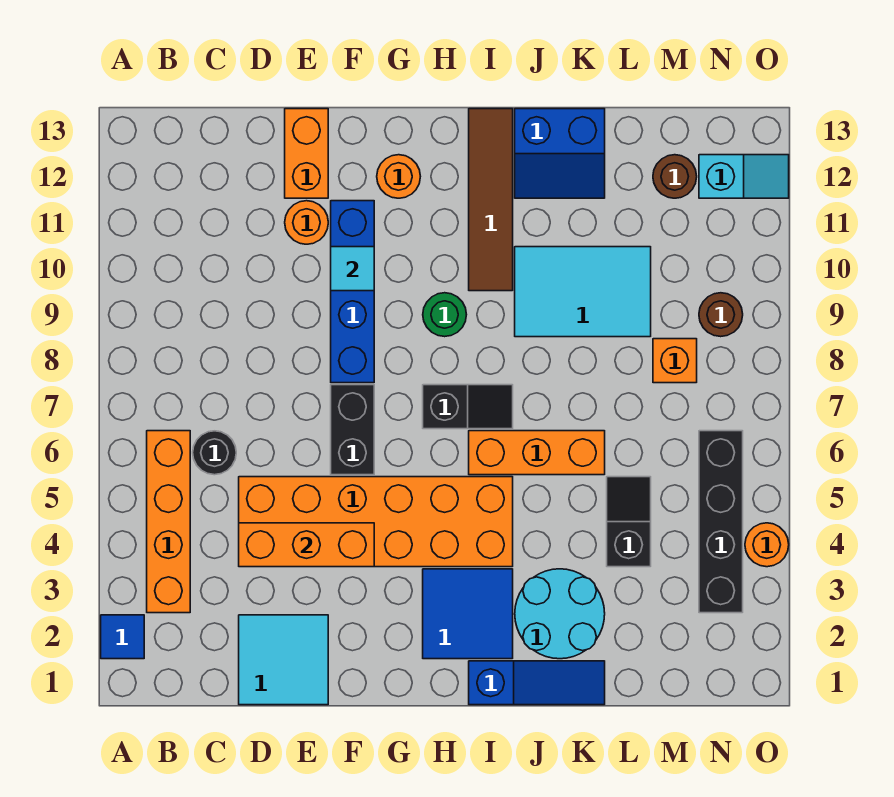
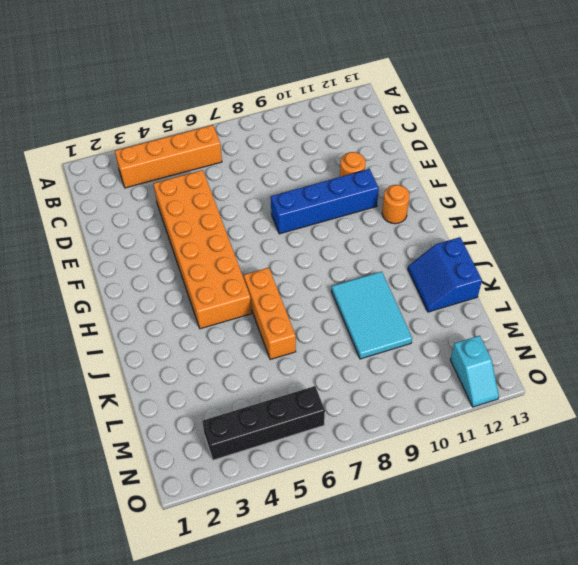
none -> blue 1x1 tile [101,615,144,659]
none -> black 1x1 round brick [193,431,236,475]
none -> cyan 2x2 tile [239,615,328,705]

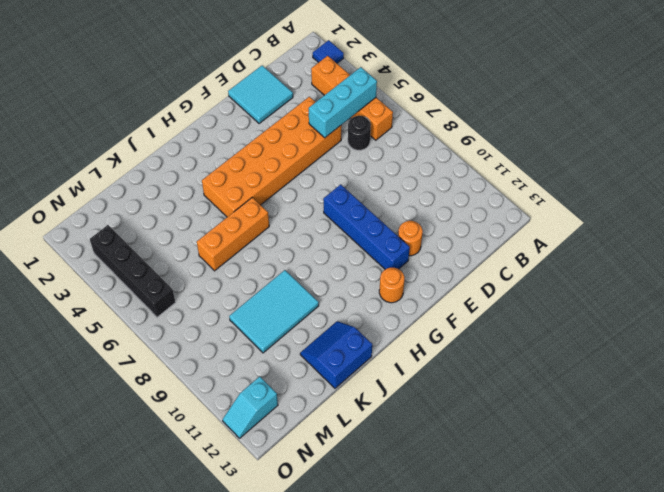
cyan 1x3 brick [309,67,377,138] -> none
none -> orange 1x2 brick [285,109,328,198]
none -> black 1x2 brick [331,385,374,475]
none -> blue 2x2 tile [423,569,513,659]

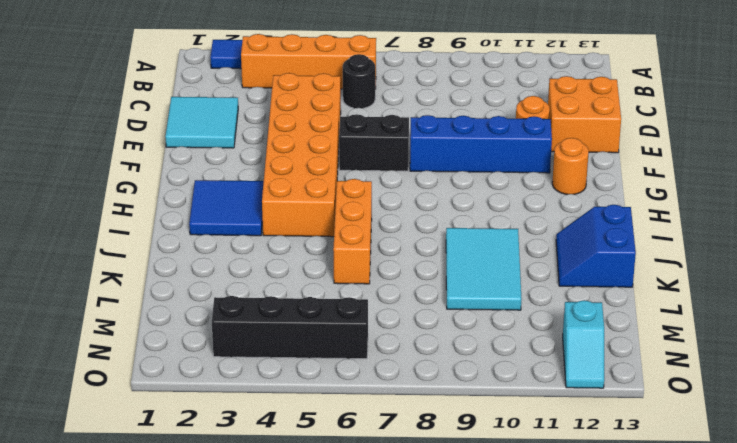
orange 2x2 brick [548,76,621,153] -> orange 1x2 brick [285,109,328,198]
none -> black 1x2 slope [423,385,513,429]
none -> green 1x1 round brick [423,293,467,337]
none -> blue 1x3 slope [469,661,605,705]

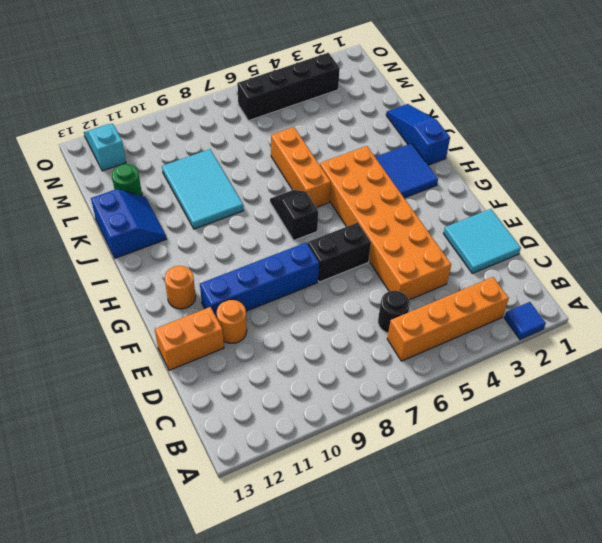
green 1x1 round brick [112,164,142,196] -> green 1x1 round brick moved to [423,293,467,337]
none -> brown 1x4 tile [469,109,513,291]
none -> cyan 2x2 round brick [515,569,605,659]
none -> black 1x2 slope [607,477,651,567]

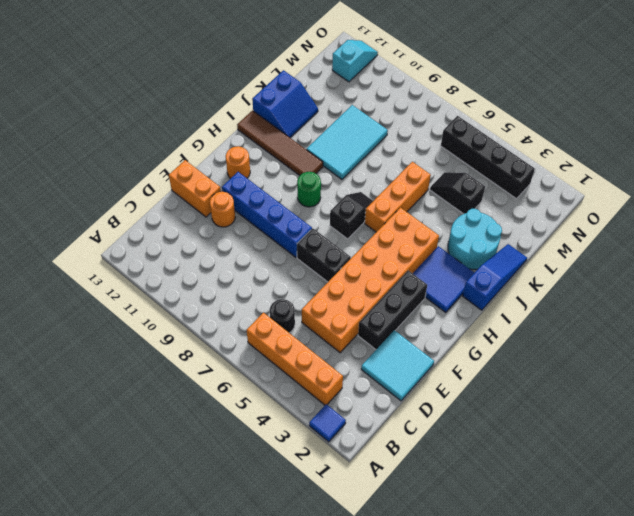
black 1x3 brick [358,271,427,349] -> none
none -> orange 1x1 brick [653,339,697,383]
none -> brown 1x1 round brick [653,155,697,198]
none -> brown 1x1 round brick [699,293,743,337]

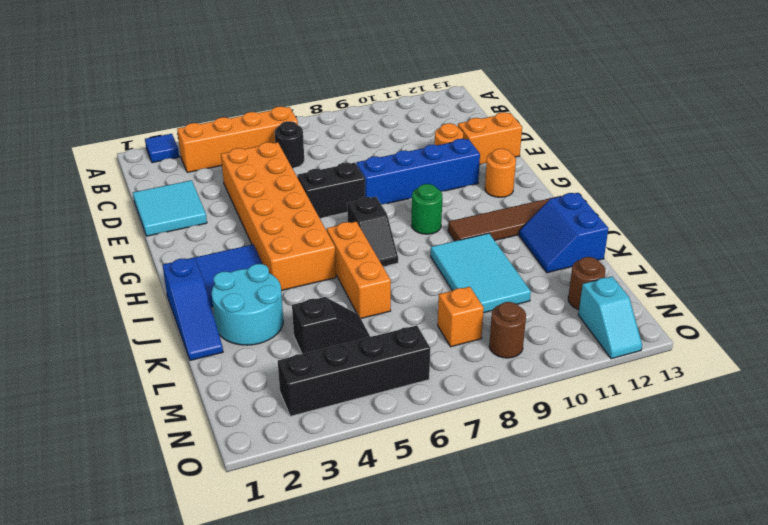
none -> orange 1x1 round brick [745,523,789,567]
none -> orange 1x3 brick [239,523,374,567]
none -> cyan 1x1 tile [331,247,374,291]

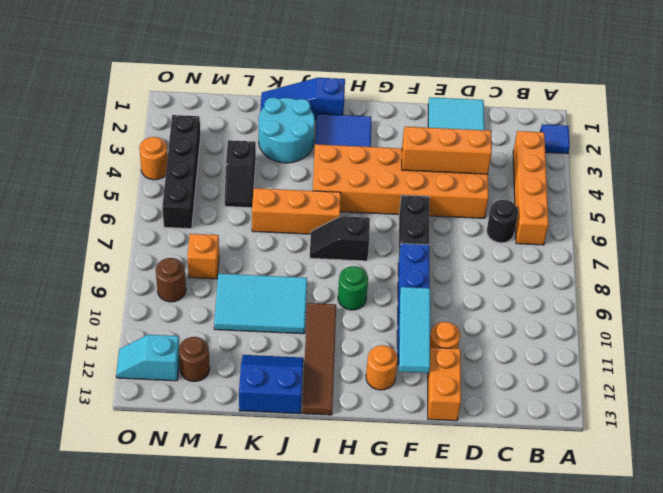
cyan 1x3 tile [399,287,430,373] -> cyan 1x1 tile [331,247,374,291]

